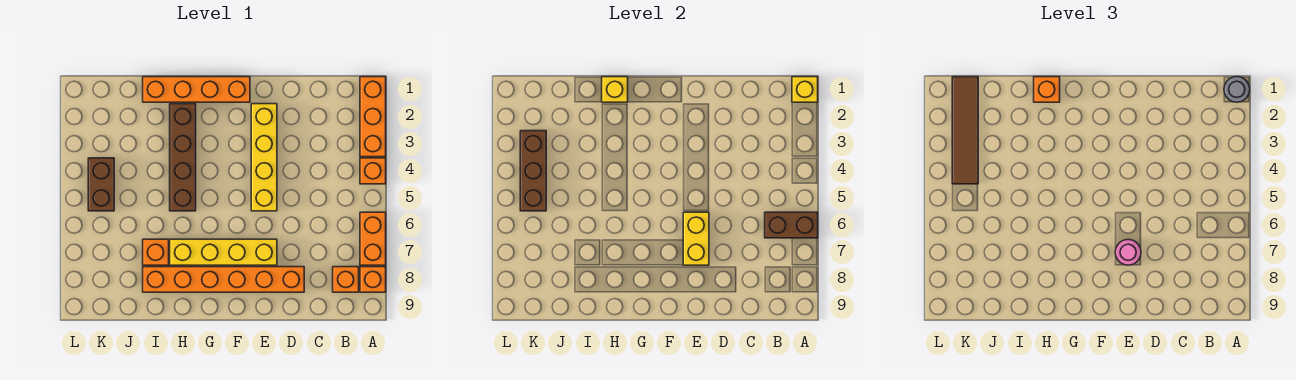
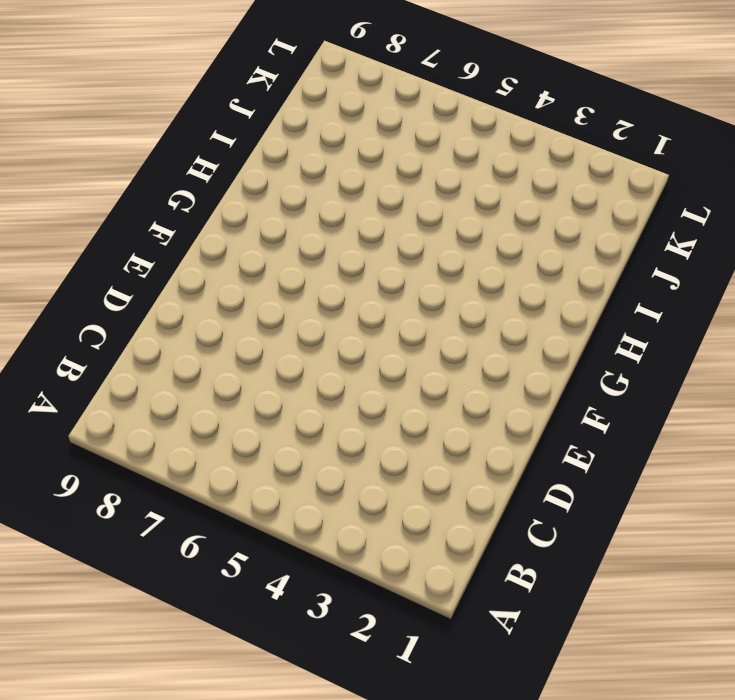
none -> orange 1x3 brick [360,77,386,157]
none -> orange 1x1 brick [360,158,386,184]
none -> orange 1x2 brick [360,212,386,265]

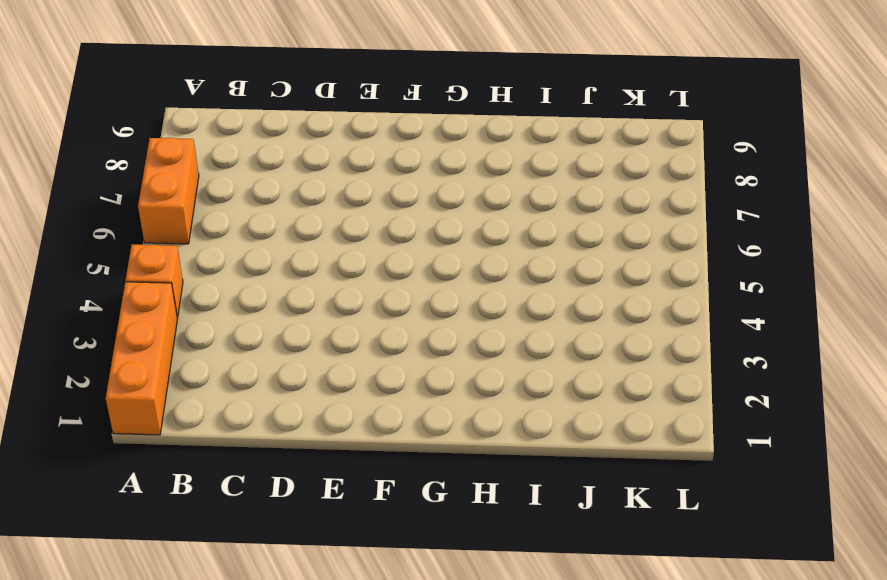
none -> orange 1x1 brick [360,267,386,292]
none -> orange 1x1 brick [333,267,359,292]
none -> orange 1x6 brick [143,267,304,292]

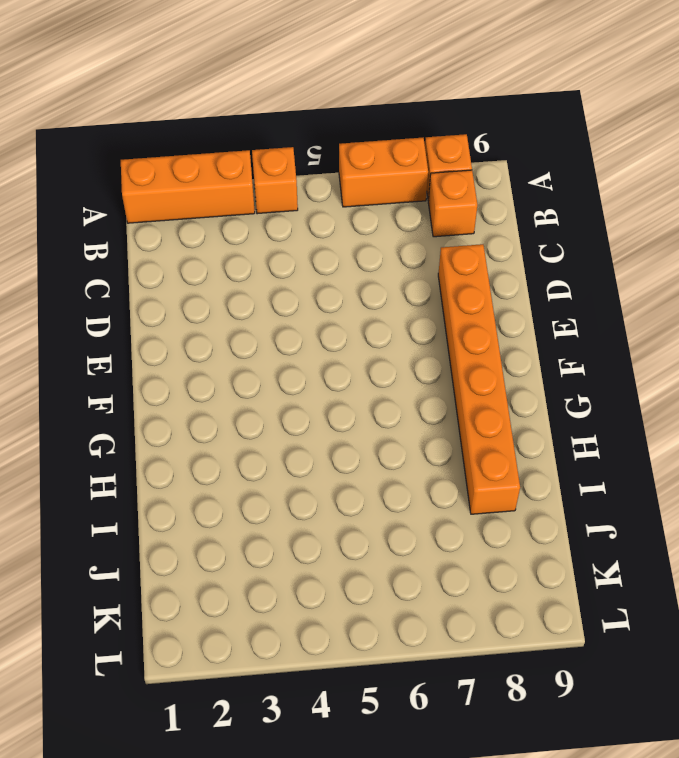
none -> yellow 1x4 brick [251,104,277,211]
none -> yellow 1x4 brick [170,239,277,265]
none -> orange 1x4 brick [143,77,250,102]

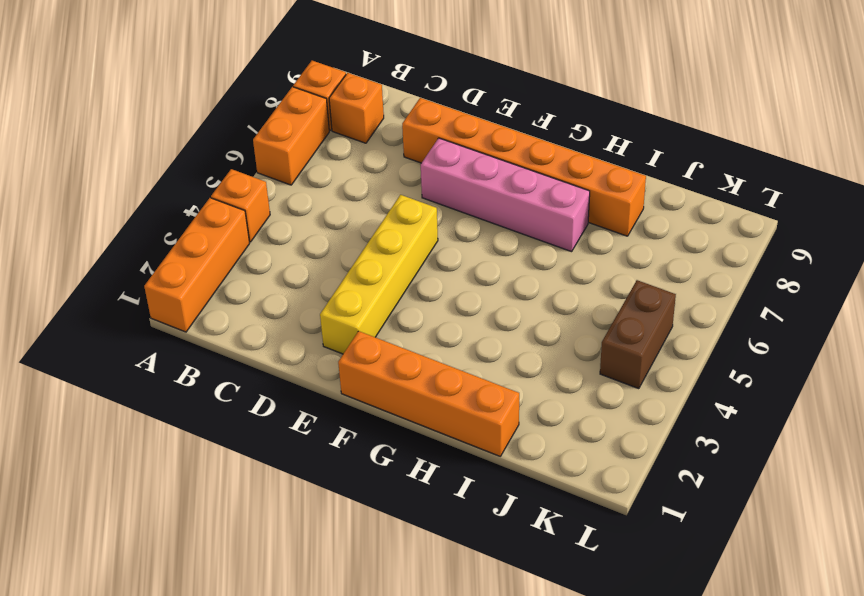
pink 1x4 brick [421,138,590,252] -> yellow 1x4 brick [170,239,277,265]
none -> brown 1x4 brick [170,104,196,211]
none -> orange 1x1 brick [143,239,169,265]
none -> yellow 1x1 brick [792,77,818,102]

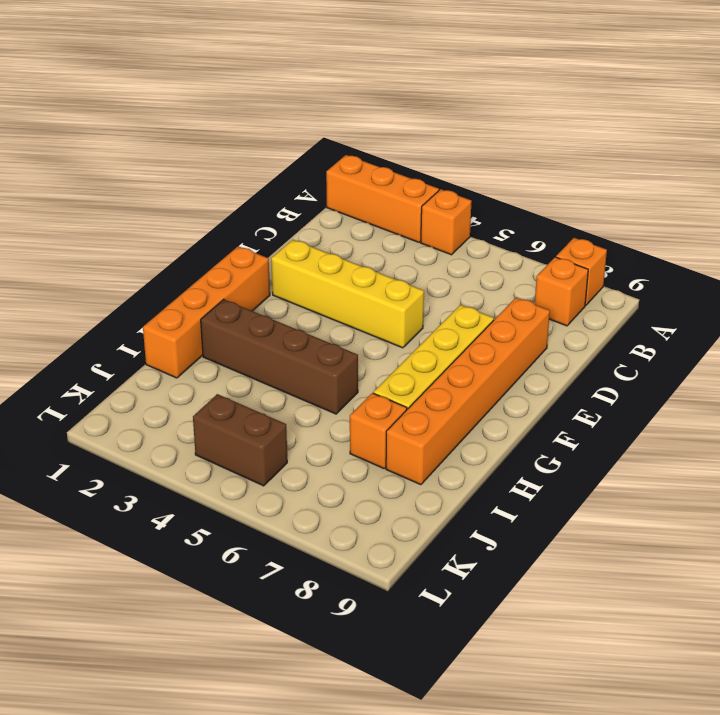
none -> orange 1x2 brick [360,212,386,265]
none -> yellow 1x1 brick [792,77,818,102]
none -> brown 1x2 brick [765,212,818,238]

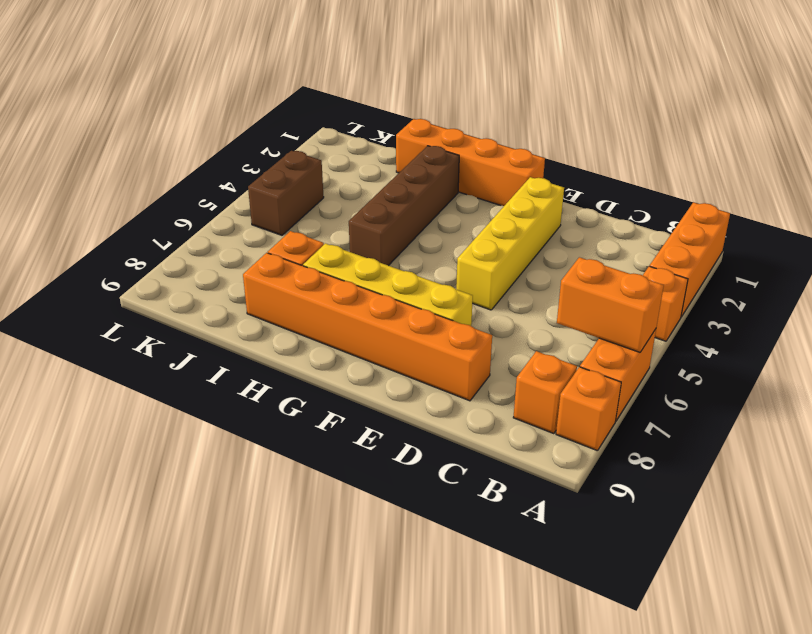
orange 1x2 brick [557,257,664,352] -> brown 1x2 brick [765,212,818,238]
none -> yellow 1x1 brick [792,77,818,102]
none -> yellow 1x2 brick [683,212,709,265]
none -> yellow 1x1 brick [602,77,628,102]

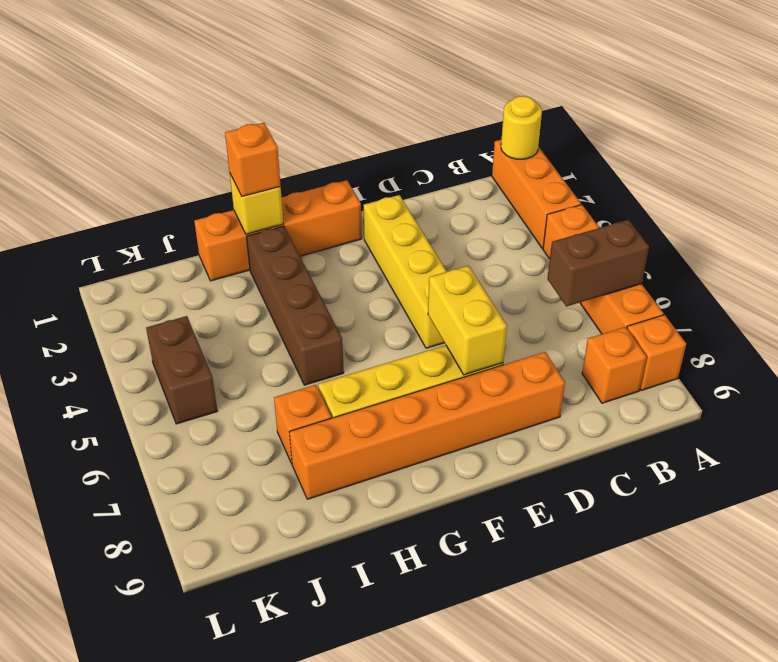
yellow 1x1 round brick [501,96,542,159] -> yellow 1x1 brick [792,77,818,102]
none -> brown 1x3 brick [520,131,546,211]
none -> grey 1x1 round brick [1224,77,1250,102]
none -> pink 1x1 round brick [1115,239,1141,265]

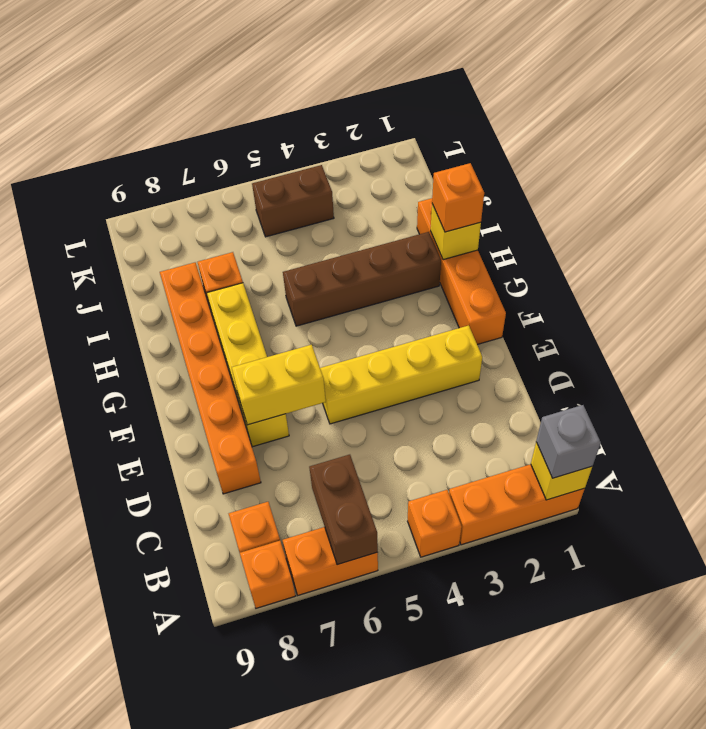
grey 1x1 brick [536,405,601,478] -> grey 1x1 round brick [1224,77,1250,102]
none -> brown 1x3 brick [520,131,546,211]
none -> pink 1x1 round brick [1115,239,1141,265]
none -> brown 1x4 tile [952,77,978,184]

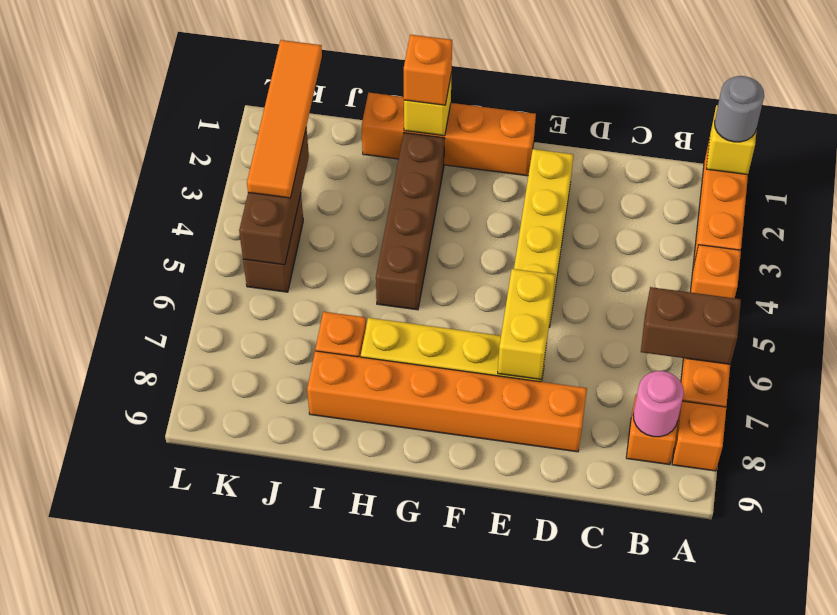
pink 1x1 round brick [633,371,684,437] -> pink 1x1 round brick moved to [1115,239,1141,265]
orange 1x4 tile [247,40,322,198] -> brown 1x4 tile [952,77,978,184]

